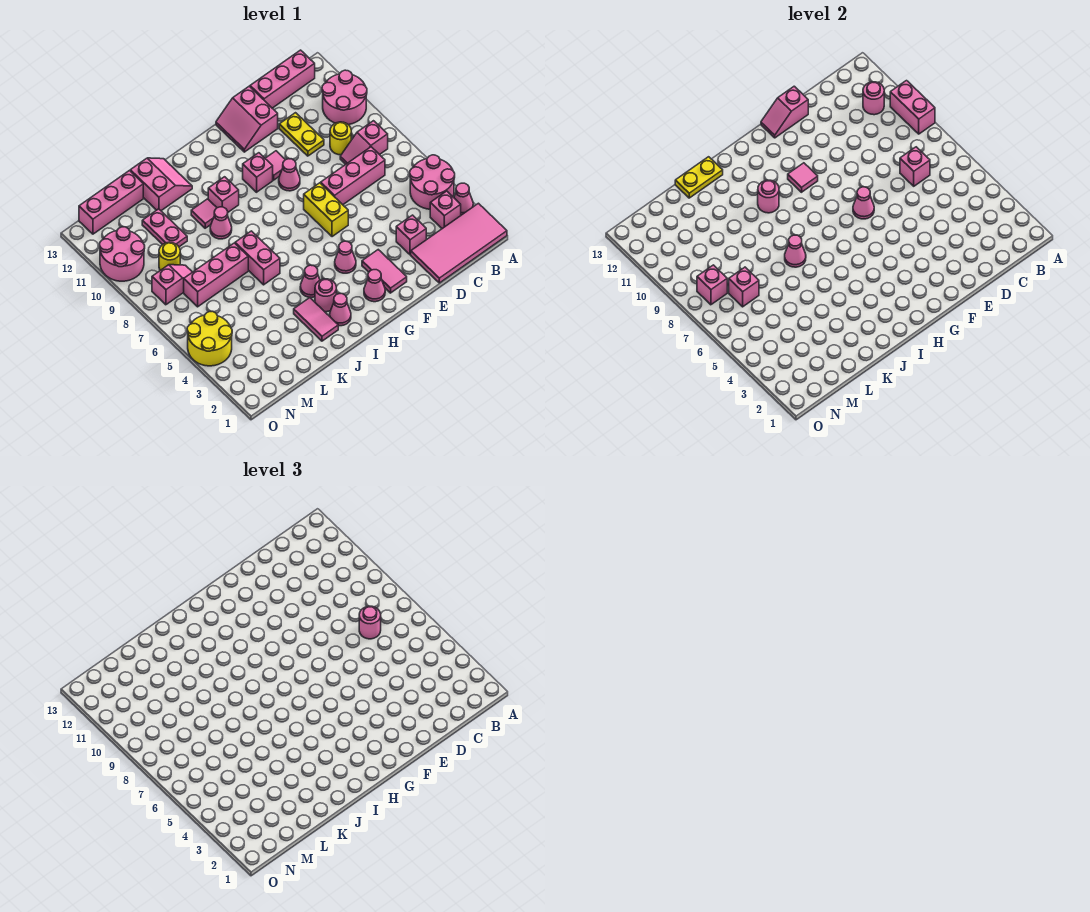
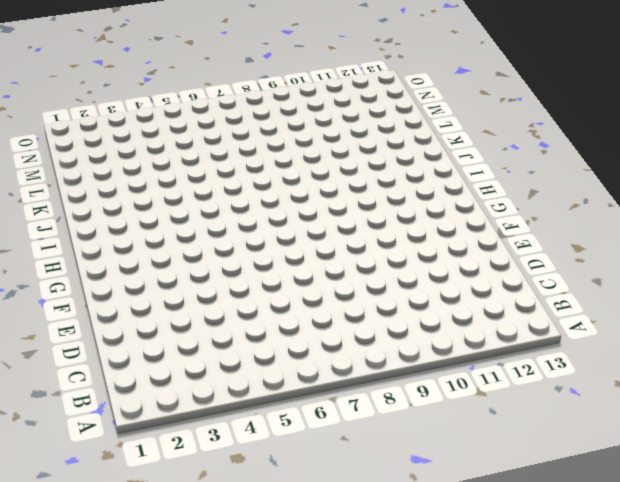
none -> pink 2x4 tile [411,203,507,283]
none -> pink 1x1 cone [454,183,473,215]
none -> pink 2x2 round brick [410,155,455,209]
none -> pink 2x2 round brick [322,70,367,125]

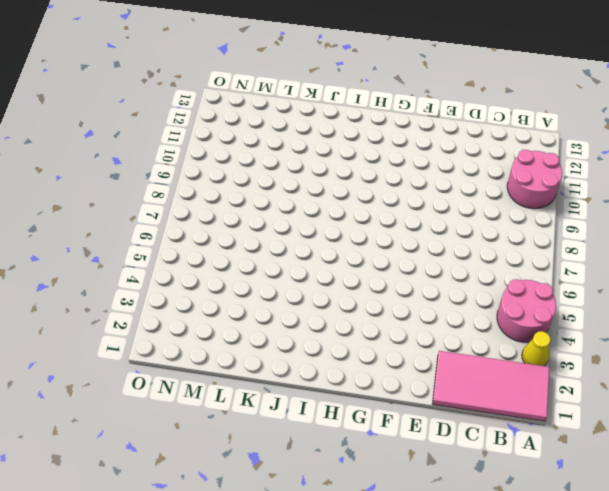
yellow 1x1 cone [522,331,550,366] -> pink 1x1 cone [454,183,473,215]
none -> pink 1x1 brick [430,191,461,229]
none -> pink 1x2 slope [340,121,388,164]
none -> pink 1x3 brick [250,50,315,108]
none -> pink 1x3 brick [321,147,385,205]

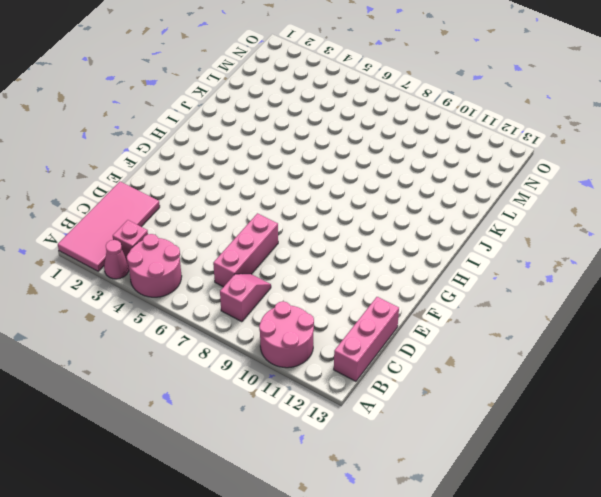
none -> yellow 1x1 round brick [330,122,351,155]
none -> pink 1x1 brick [396,215,426,255]
none -> yellow 1x2 plate [279,113,324,156]
none -> pink 2x2 slope [216,86,278,152]

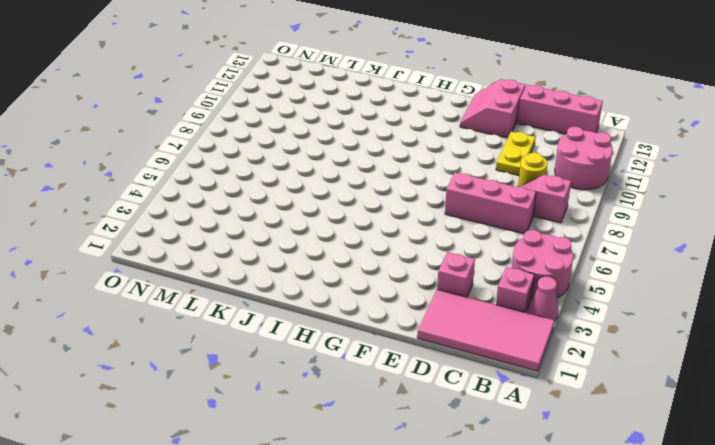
none -> pink 1x2 tile [362,250,407,293]
none -> yellow 1x2 brick [304,183,348,237]
none -> pink 1x1 cone [279,159,300,191]
none -> pink 1x1 tile [265,151,285,180]

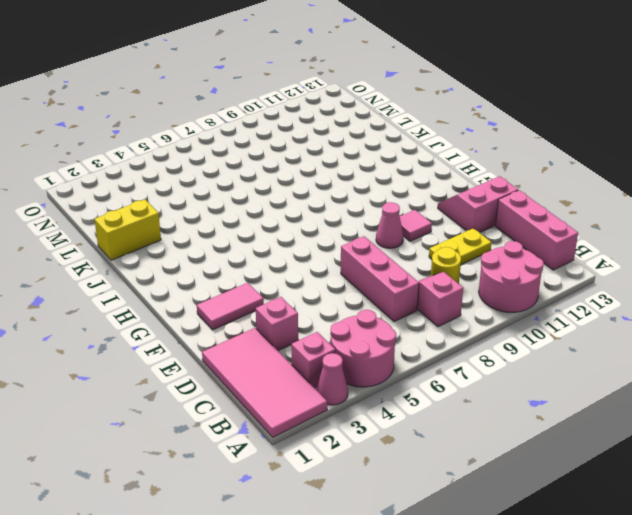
yellow 1x2 brick [95,199,161,260] -> yellow 1x2 brick moved to [304,183,348,237]
none -> pink 1x1 cone [364,270,385,302]
none -> pink 1x1 cone [335,241,356,273]
none -> pink 1x1 brick [243,153,273,192]
none -> pink 1x1 cone [330,294,351,326]

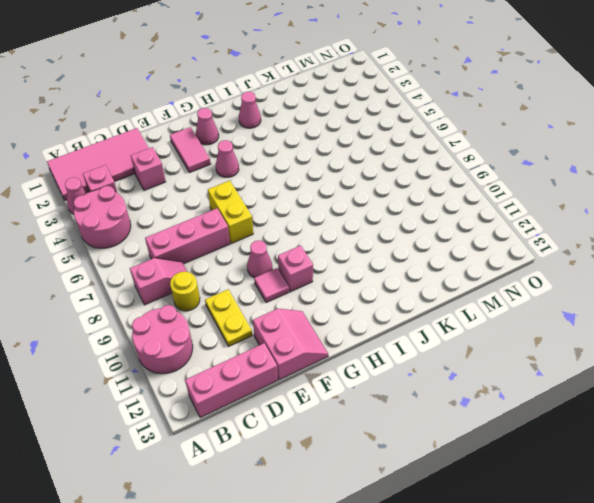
none -> pink 1x1 round brick [315,279,336,312]
none -> pink 1x1 cone [300,265,320,297]
none -> pink 1x1 brick [208,177,239,212]
none -> pink 1x2 tile [294,298,338,341]

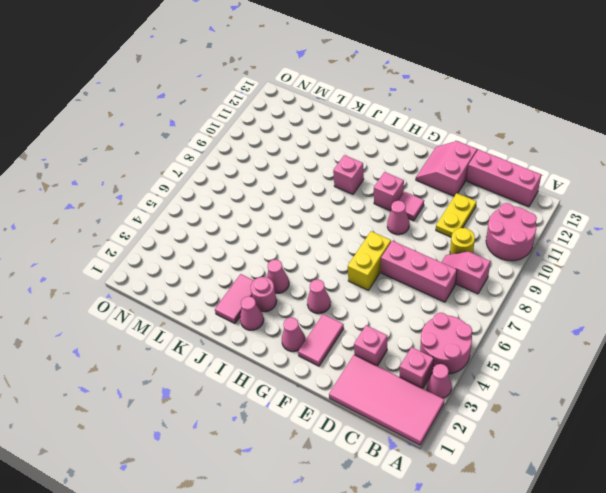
none -> pink 1x2 brick [235,231,280,285]
none -> pink 1x1 cone [210,207,232,239]
none -> pink 1x1 tile [191,199,217,228]
none -> pink 2x2 slope [130,158,192,211]

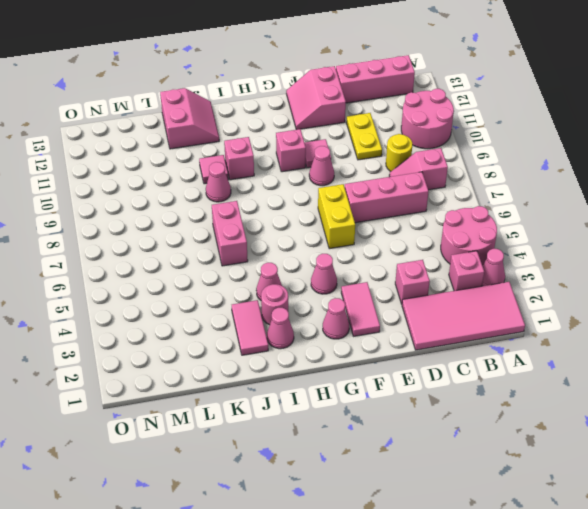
none -> pink 1x3 brick [184,243,248,307]
none -> pink 1x2 plate [142,209,187,247]
none -> pink 1x3 brick [79,171,143,234]
none -> pink 1x2 slope [152,265,192,305]

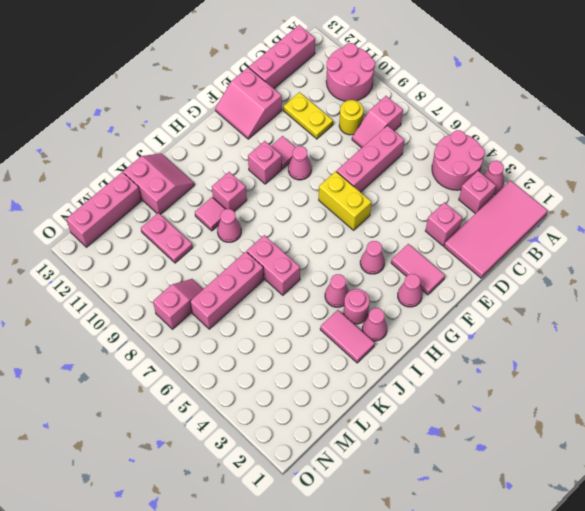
none -> yellow 1x1 round brick [159,242,180,270]
none -> yellow 2x2 round brick [187,312,232,366]
none -> pink 2x2 round brick [100,227,145,281]
none -> pink 1x2 brick [890,81,935,134]

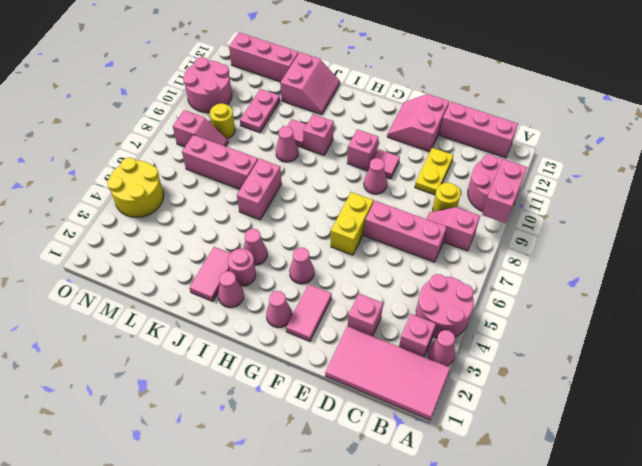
none -> pink 1x1 round brick [863,82,884,115]
none -> pink 1x1 brick [900,147,930,186]
none -> pink 1x2 slope [761,86,808,138]
none -> pink 1x1 cone [853,187,874,219]

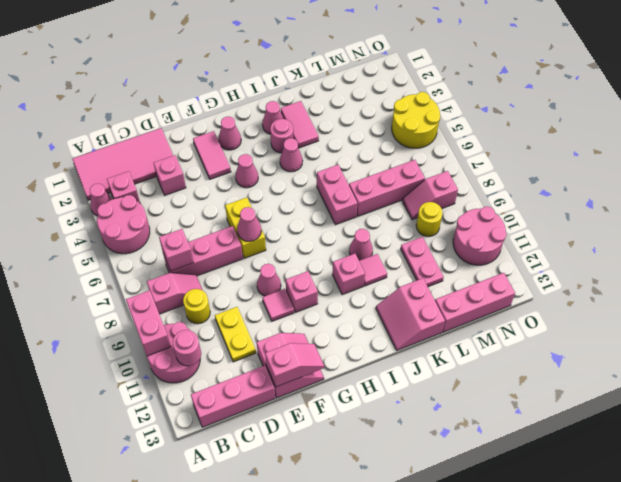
none -> pink 1x1 tile [788,163,818,192]
none -> pink 1x1 round brick [758,180,779,213]
none -> pink 1x1 cone [785,235,806,267]
none -> yellow 1x2 plate [675,157,723,198]

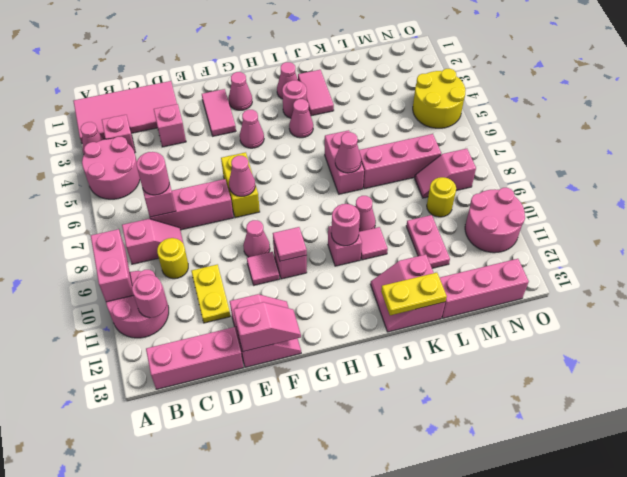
none -> pink 1x1 brick [729,267,759,307]
none -> pink 1x1 brick [697,265,727,305]

